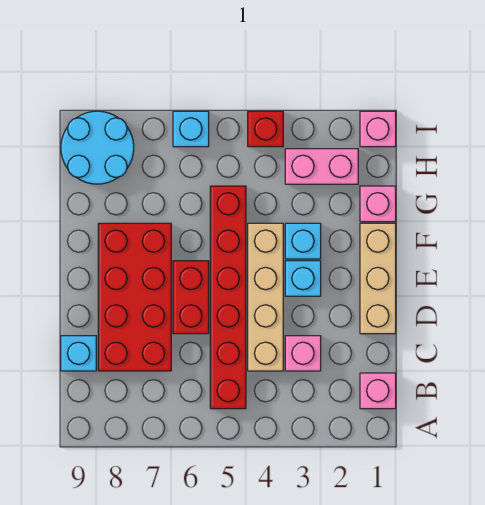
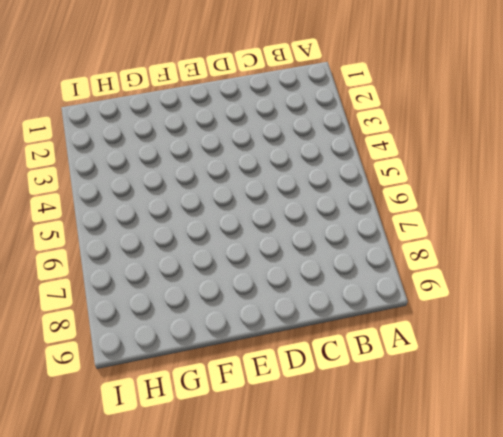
none -> pink 1x1 brick [360,373,396,409]
none -> red 1x6 brick [210,186,246,409]
none -> pink 1x1 brick [285,336,321,371]

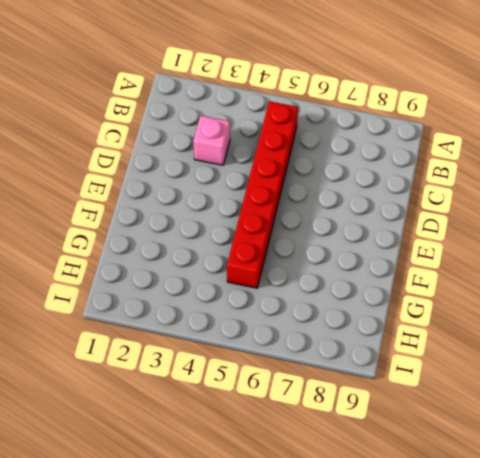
none -> pink 1x1 brick [360,373,396,409]
none -> tan 1x4 brick [248,223,283,371]
none -> red 2x4 brick [98,223,171,371]

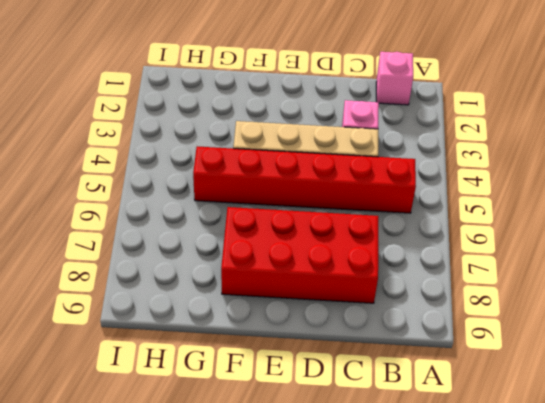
none -> cyan 1x1 brick [61,336,96,371]
none -> tan 1x3 brick [360,223,396,334]
none -> red 1x2 brick [173,261,209,334]

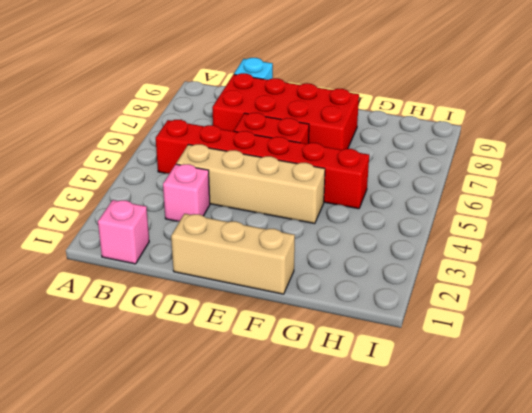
none -> cyan 1x1 brick [285,261,321,296]
none -> cyan 1x1 brick [285,223,321,259]
none -> pink 1x1 brick [360,186,396,222]

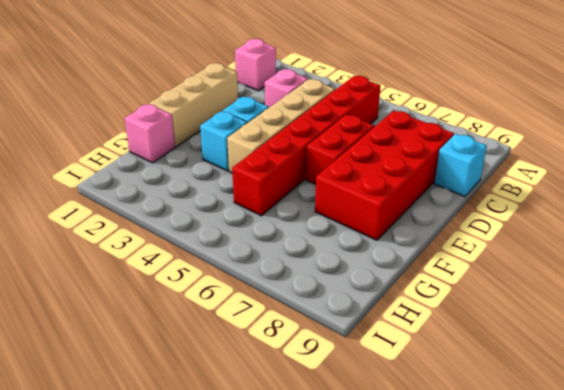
none -> pink 1x2 brick [285,149,358,184]
none -> cyan 2x2 round brick [61,111,134,184]
none -> pink 1x1 brick [360,111,396,147]

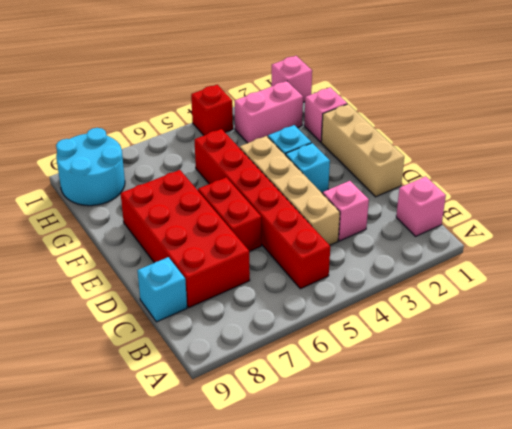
none -> cyan 1x1 brick [173,111,209,147]

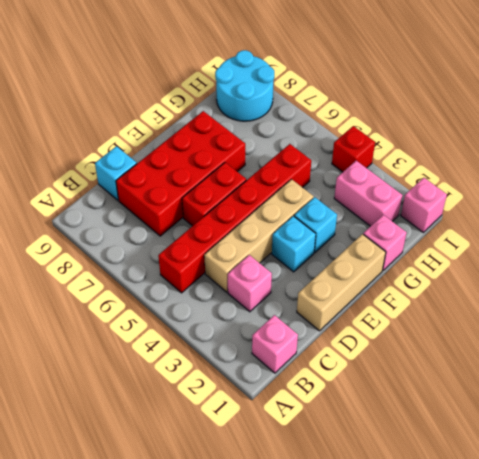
none -> cyan 1x1 brick [173,111,209,147]

